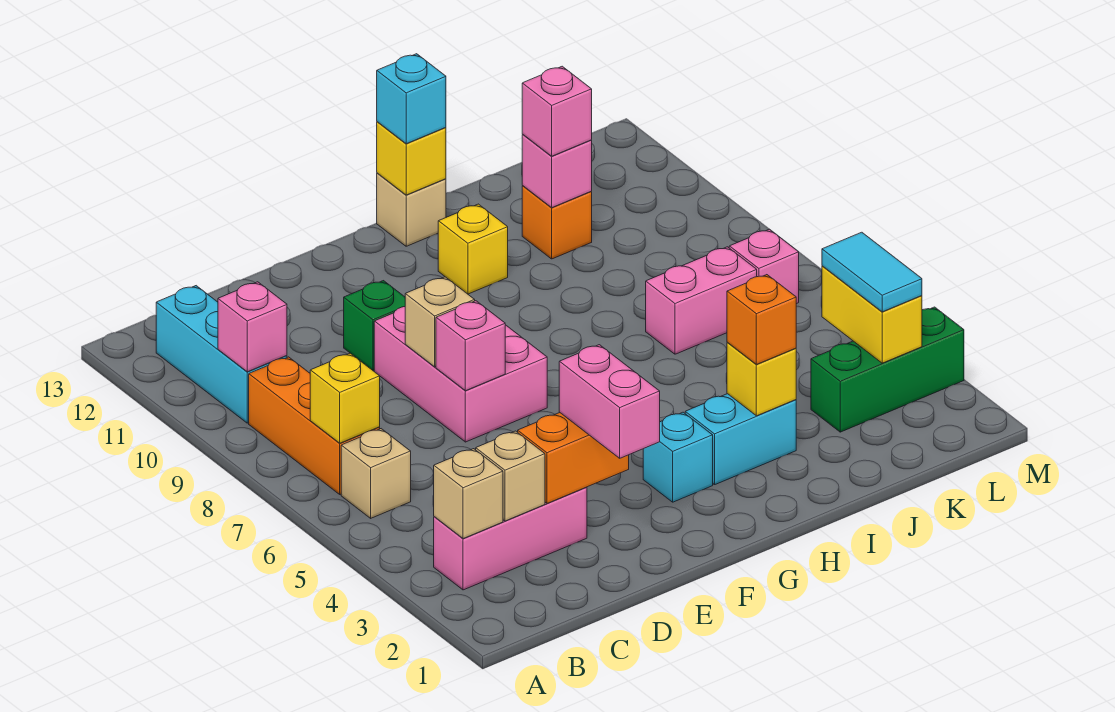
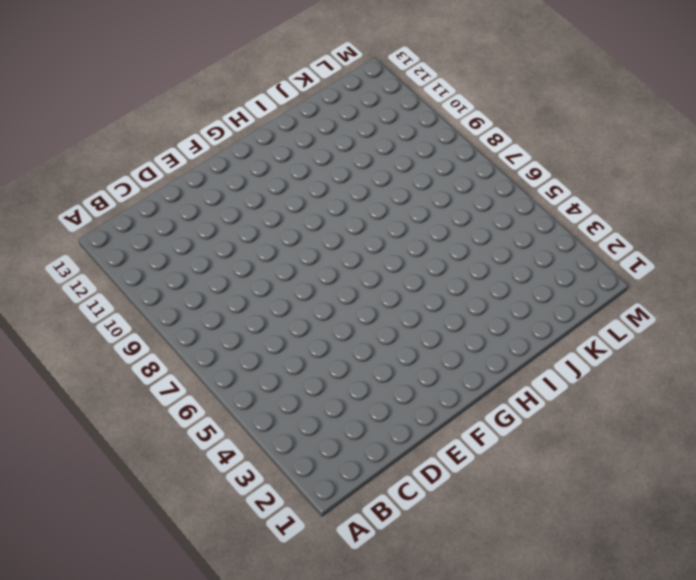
none -> pink 1x3 brick [434,487,587,590]
none -> tan 1x1 brick [341,429,411,518]
none -> orange 1x3 brick [249,357,380,494]
none -> cyan 1x3 brick [156,286,287,423]

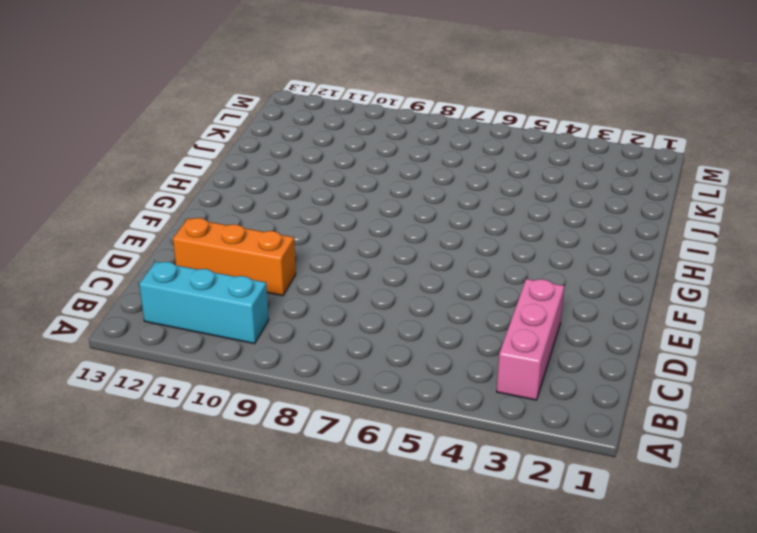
orange 1x3 brick [173,218,296,296] -> orange 1x3 brick moved to [249,357,380,494]
none -> tan 1x1 brick [341,429,411,518]
none -> pink 2x3 brick [374,307,547,442]
none -> green 1x1 brick [344,281,405,370]
none -> cyan 1x1 brick [643,412,713,502]

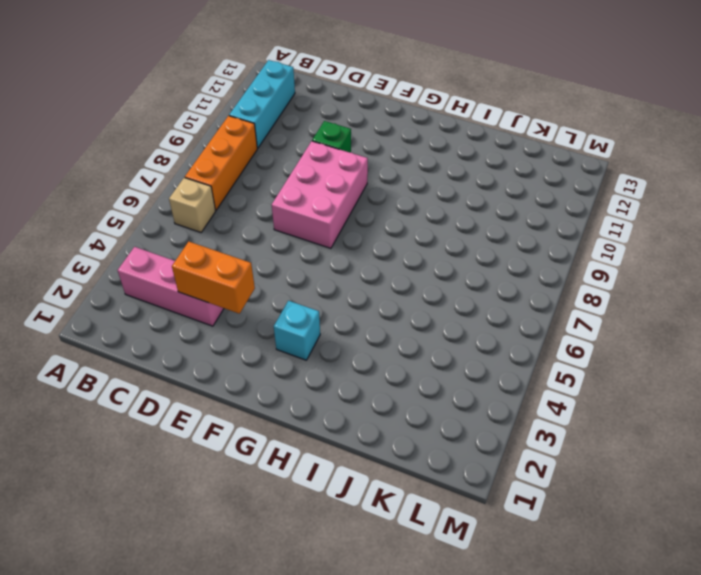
none -> cyan 1x2 brick [685,394,796,485]
none -> yellow 1x1 brick [438,204,508,294]
none -> tan 1x1 brick [377,173,446,246]
none -> pink 1x2 brick [646,247,757,354]

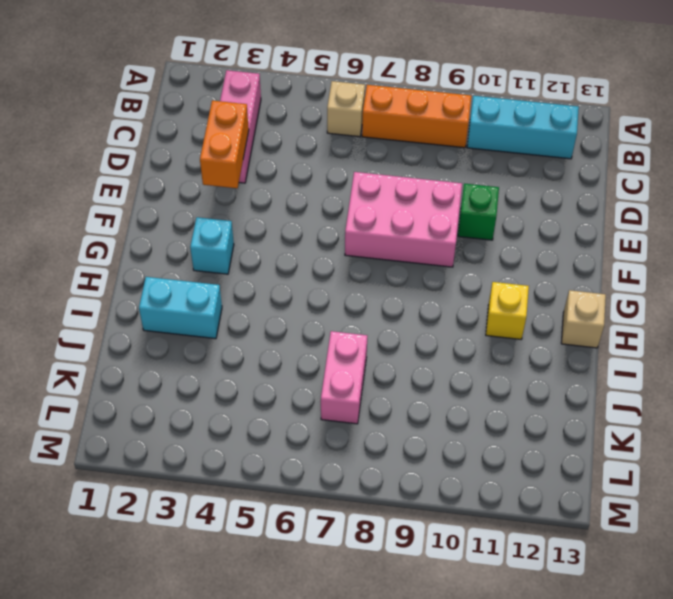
cyan 1x2 brick [139,277,222,339] -> cyan 1x2 brick turned to [685,394,796,485]
none -> orange 1x1 brick [522,186,592,259]
none -> green 1x3 brick [811,307,964,432]
none -> pink 1x1 brick [729,229,799,304]
none -> tan 1x1 brick [434,449,503,539]

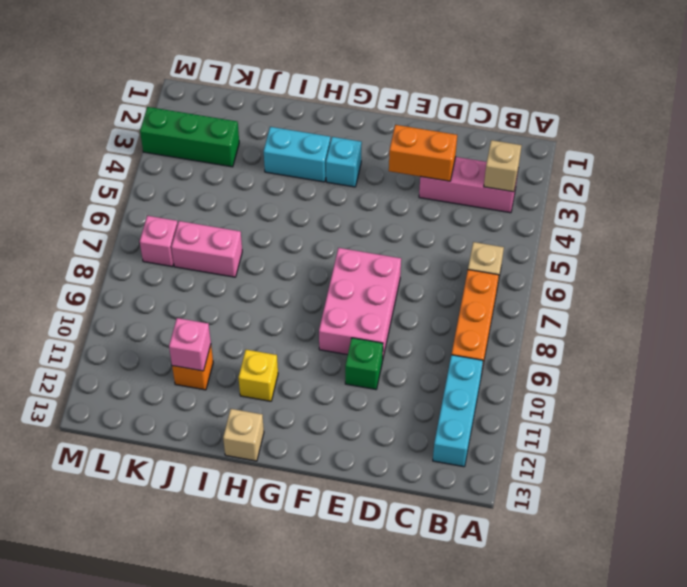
none -> yellow 1x1 brick [310,353,380,443]
none -> pink 1x1 brick [218,282,287,372]
none -> tan 1x1 brick [476,431,545,521]
none -> pink 1x1 brick [436,301,505,391]

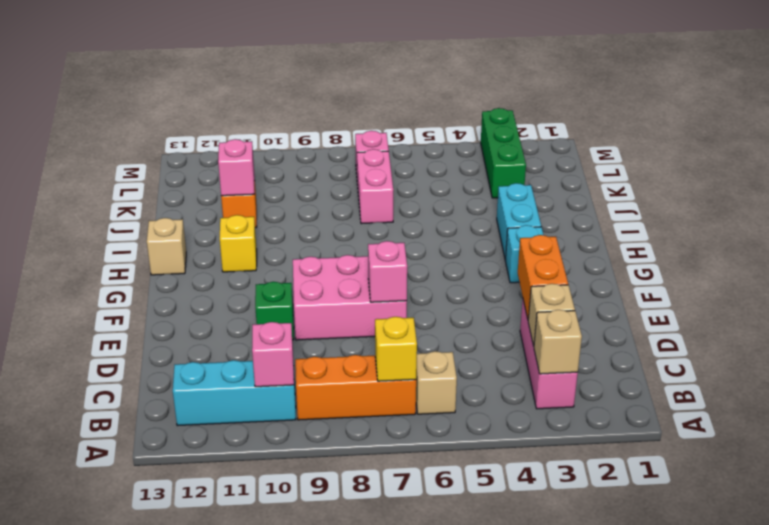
none -> tan 1x1 brick [405,277,475,367]
none -> yellow 1x1 brick [377,122,446,195]
none -> yellow 1x1 brick [727,342,796,416]
none -> yellow 1x2 brick [822,266,922,363]

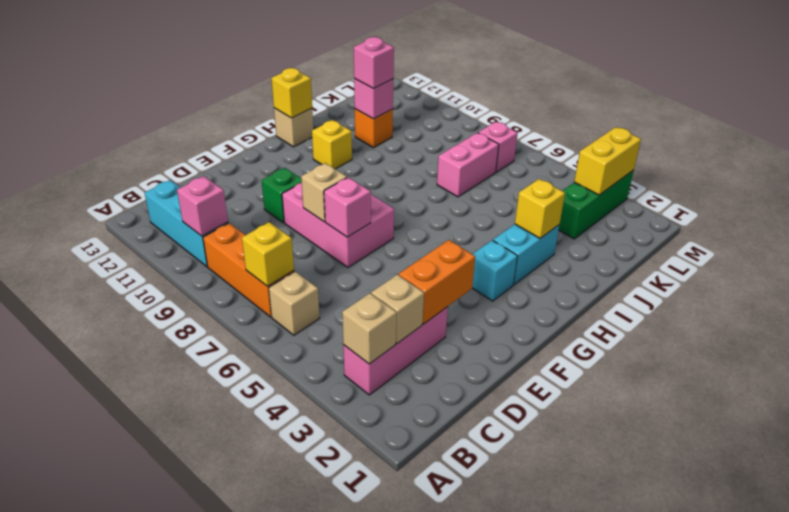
yellow 1x2 brick [574,127,641,195] -> yellow 1x2 brick turned to [822,266,922,363]
none -> pink 1x2 brick [559,345,660,458]
none -> cyan 1x1 brick [377,54,446,144]
none -> orange 1x1 brick [727,275,796,364]
none -> cyan 1x2 tile [822,232,922,312]

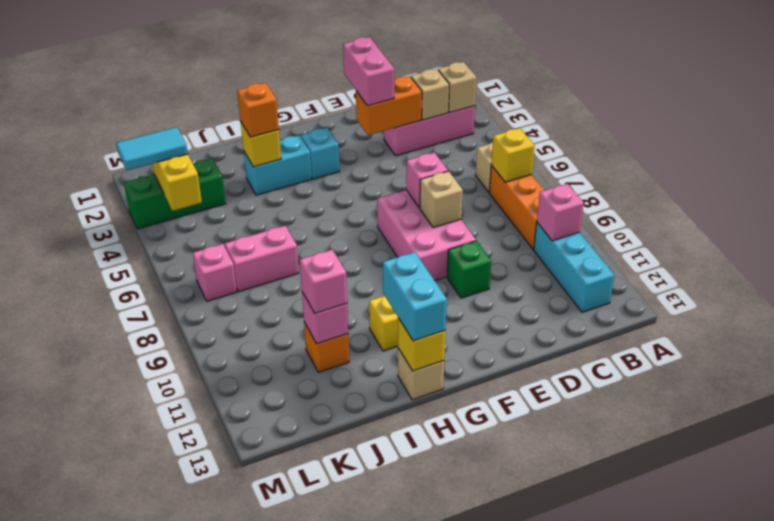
cyan 1x2 brick [383,252,447,341] -> cyan 1x1 brick [377,54,446,144]
cyan 1x2 tile [116,127,188,170] -> cyan 1x2 tile turned to [822,232,922,312]

